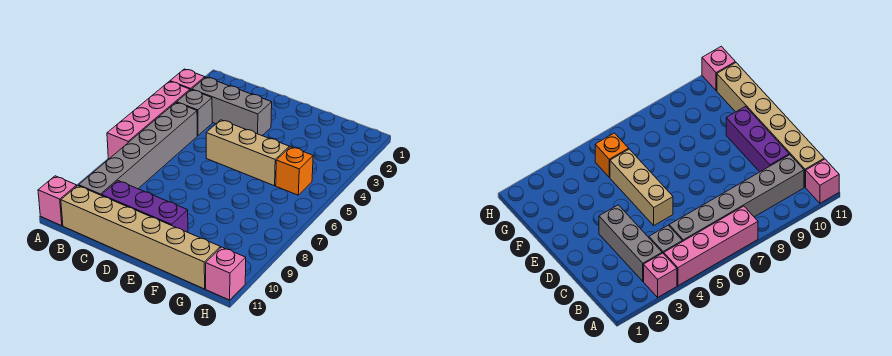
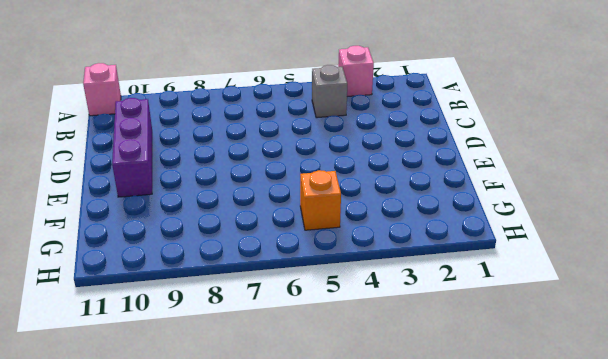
none -> pink 1x4 brick [107,81,190,159]
none -> grey 1x3 brick [192,77,272,135]

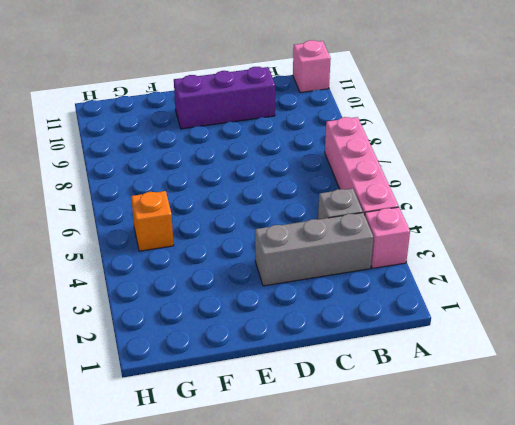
none -> grey 1x6 brick [79,102,197,195]
none -> tan 1x6 brick [61,186,220,289]

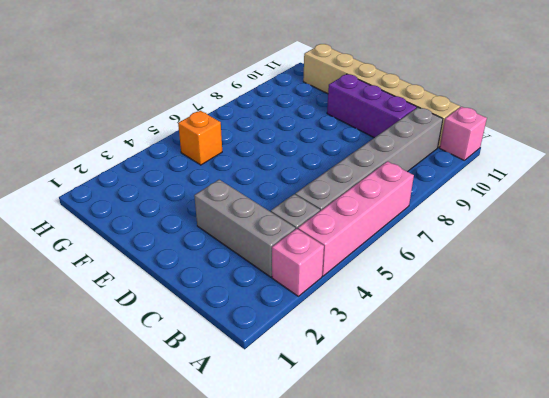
none -> tan 1x3 brick [206,120,289,186]
none -> pink 1x1 brick [206,247,246,300]

